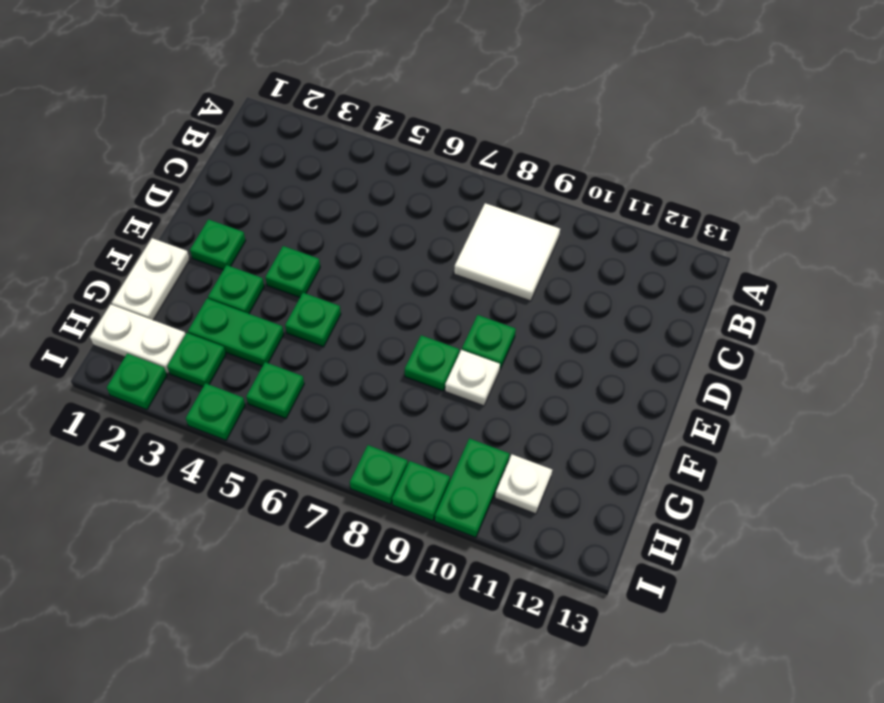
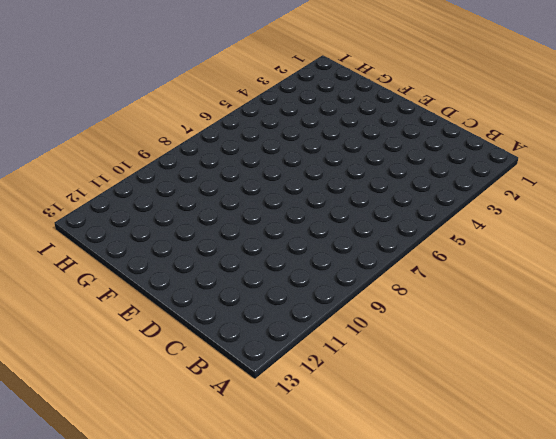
none -> white 2x2 tile [454,203,560,301]
none -> green 1x1 plate [190,220,246,270]
none -> green 1x1 plate [265,246,320,297]

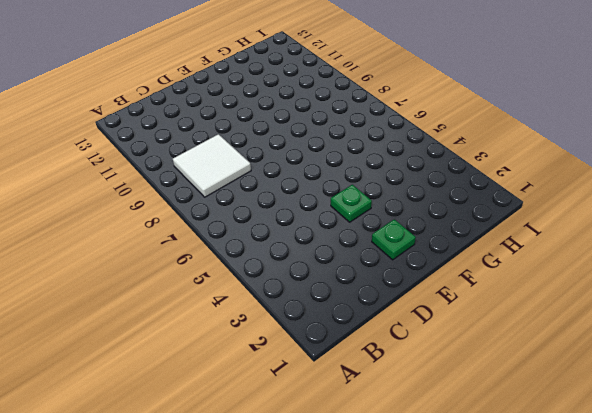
none -> green 1x1 plate [462,315,516,369]
none -> white 1x2 plate [112,238,190,320]
none -> green 1x1 plate [208,265,264,314]

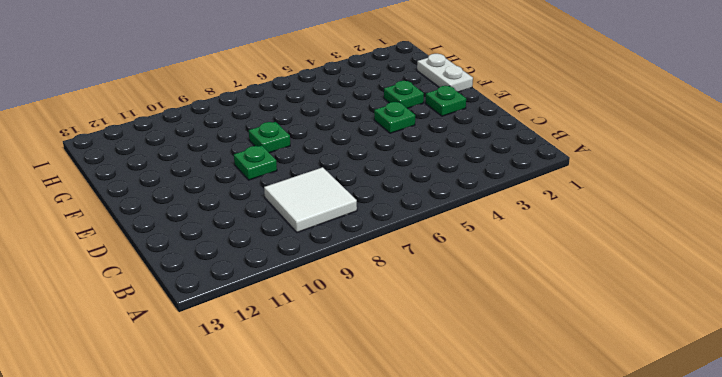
none -> green 1x1 plate [285,293,341,347]
none -> white 1x1 plate [445,350,500,406]
none -> green 1x2 plate [188,299,284,366]

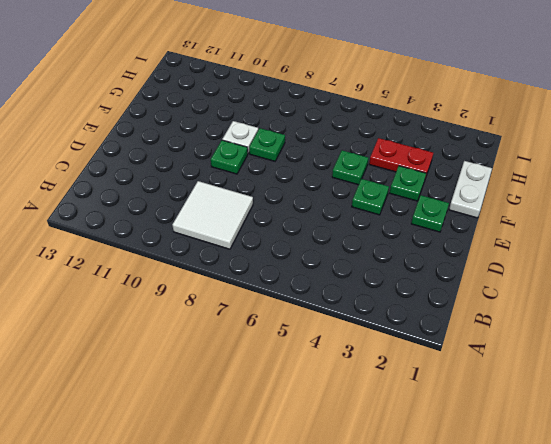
red 1x2 plate [369,138,433,176] -> green 1x2 plate [188,299,284,366]
none -> white 1x2 plate [90,304,186,373]
none -> green 1x1 plate [167,333,226,387]
none -> green 1x1 plate [246,362,304,418]

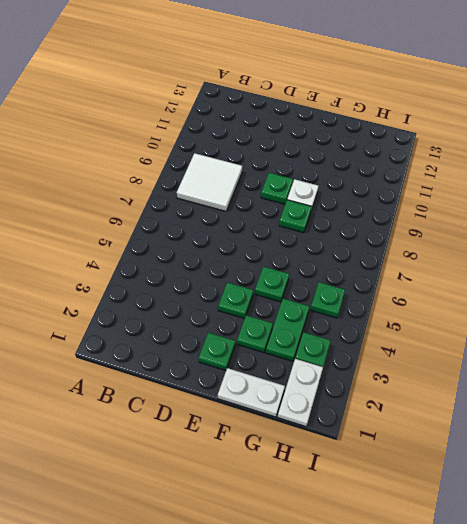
none -> green 1x2 plate [435,438,509,537]
none -> white 1x1 plate [495,455,552,514]
none -> green 1x1 plate [107,353,167,410]

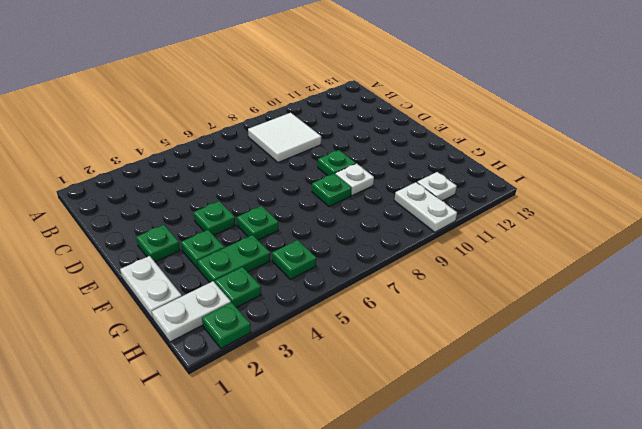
white 1x2 plate [394,182,457,232] -> green 1x2 plate [435,438,509,537]
none -> green 1x1 plate [186,383,245,440]
none -> green 1x1 plate [350,445,408,504]
none -> green 1x1 plate [392,461,450,521]

